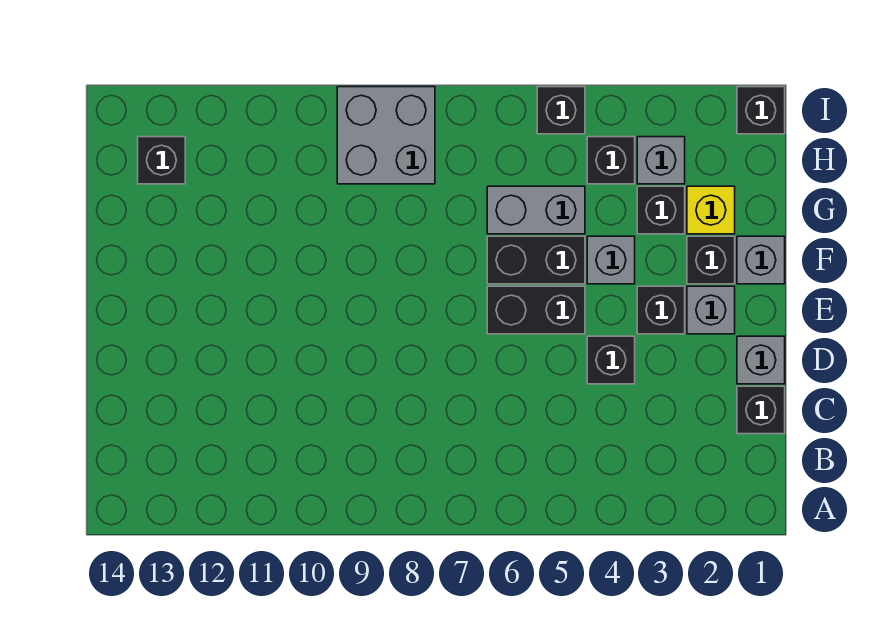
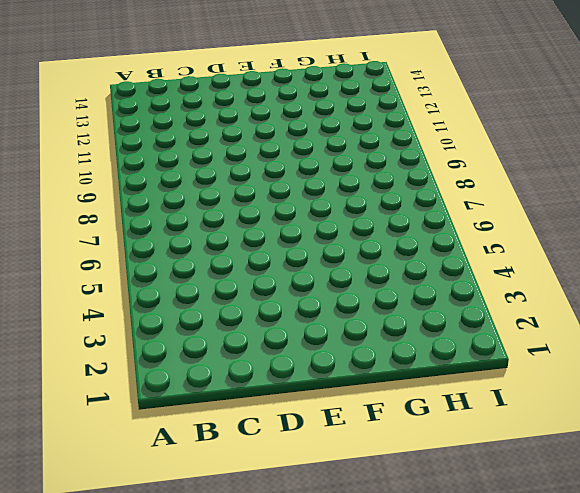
none -> black 1x1 brick [737,386,785,434]
none -> grey 1x1 brick [737,336,785,384]
none -> black 1x1 brick [587,336,635,384]

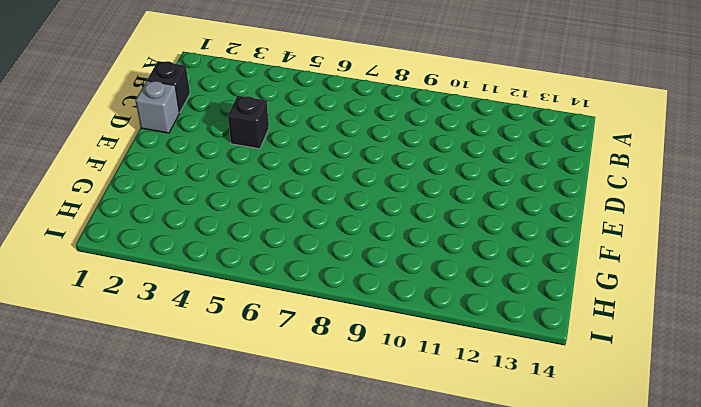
none -> grey 1x1 brick [687,286,735,334]
none -> black 1x1 brick [637,286,685,334]
none -> black 1x2 brick [487,286,585,334]

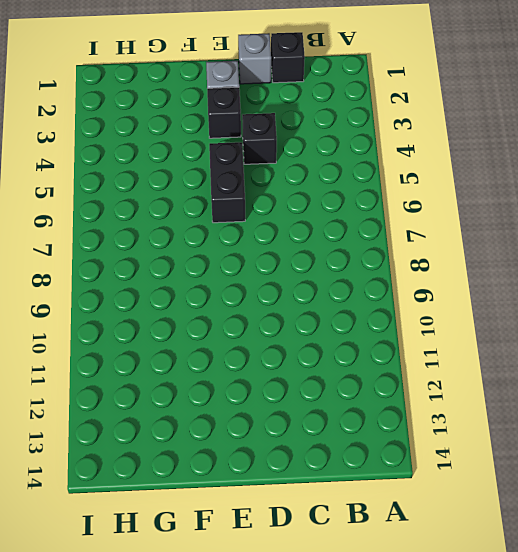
none -> grey 1x1 brick [737,236,785,284]
none -> black 1x1 brick [687,236,735,284]
none -> grey 1x1 brick [587,236,635,284]

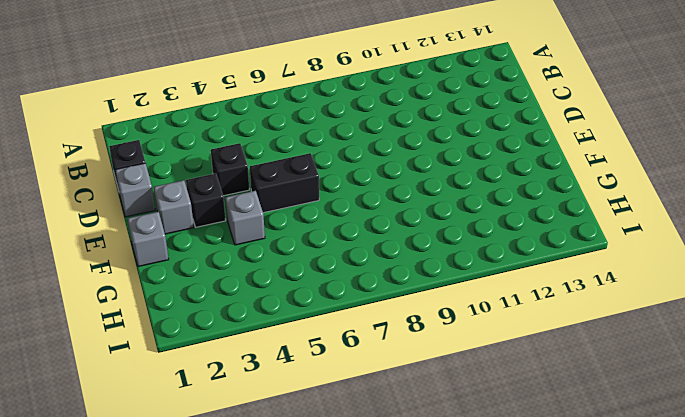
none -> black 1x1 brick [687,236,735,284]
none -> black 1x2 brick [487,236,585,284]
none -> yellow 1x1 brick [687,186,735,234]

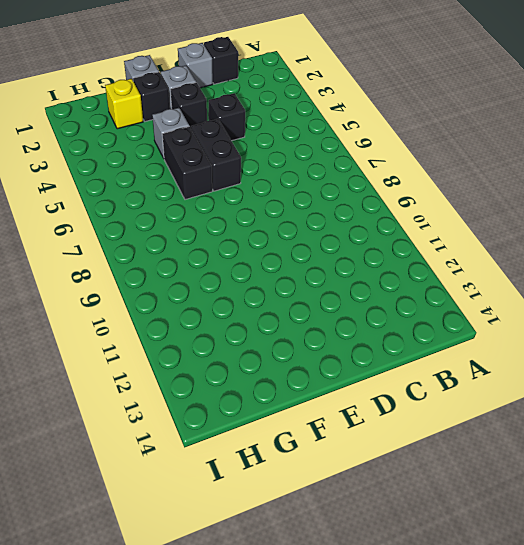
none -> black 1x1 brick [637,186,685,234]
none -> grey 1x2 brick [487,186,585,234]
none -> grey 1x1 brick [637,137,685,184]

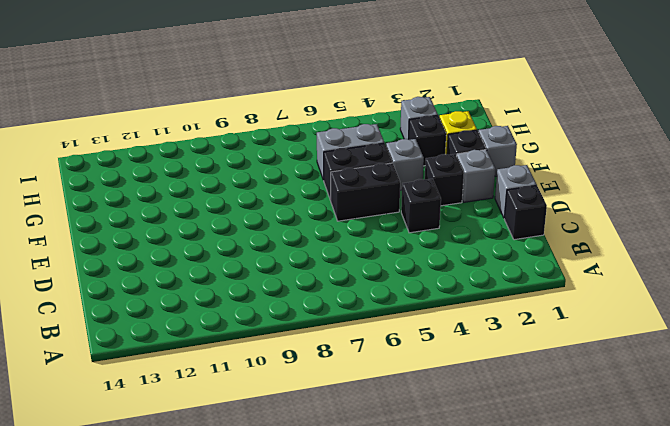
none -> black 1x1 brick [587,137,635,184]
none -> grey 2x2 brick [337,87,435,184]
none -> black 1x1 brick [138,137,185,184]

